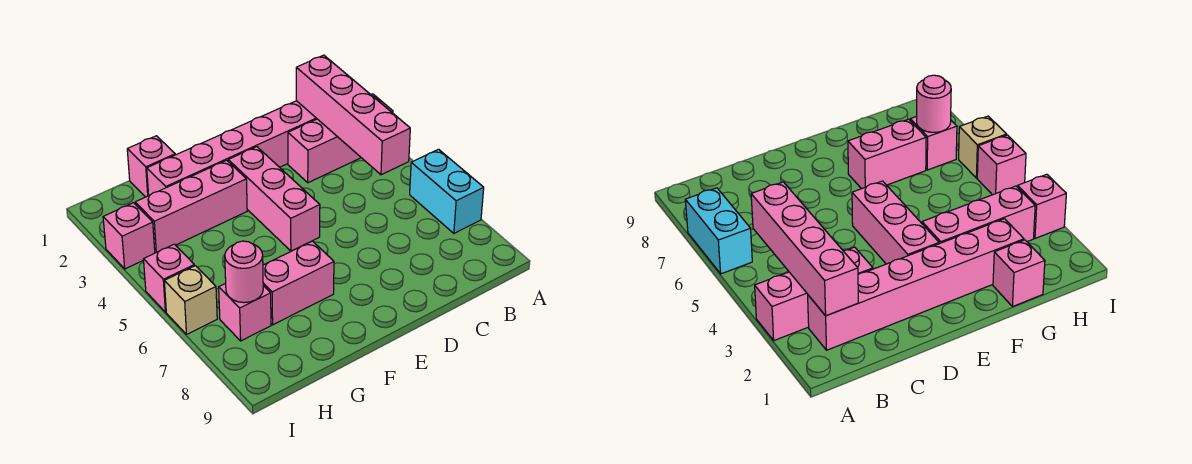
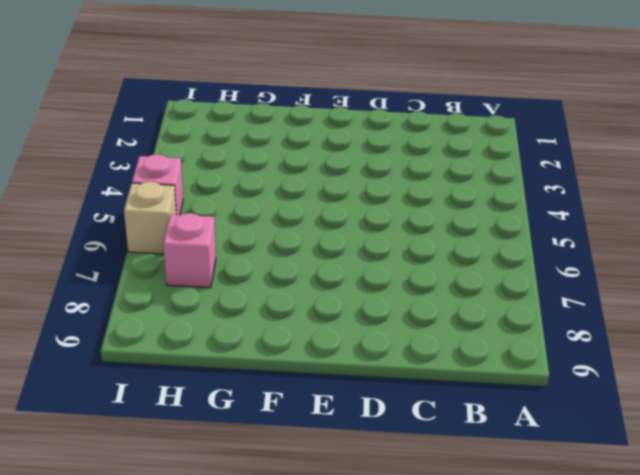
none -> pink 1x3 brick [288,94,393,183]
none -> cyan 1x2 brick [410,149,484,233]
none -> pink 1x6 brick [147,101,317,196]

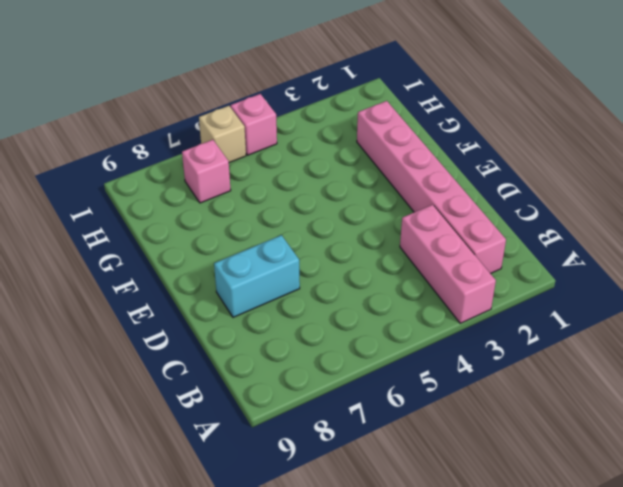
cyan 1x2 brick [214,235,300,317] -> cyan 1x2 brick moved to [410,149,484,233]
none -> pink 1x3 brick [228,147,320,251]
none -> pink 1x3 brick [135,160,247,253]
none -> pink 1x2 brick [263,241,334,325]

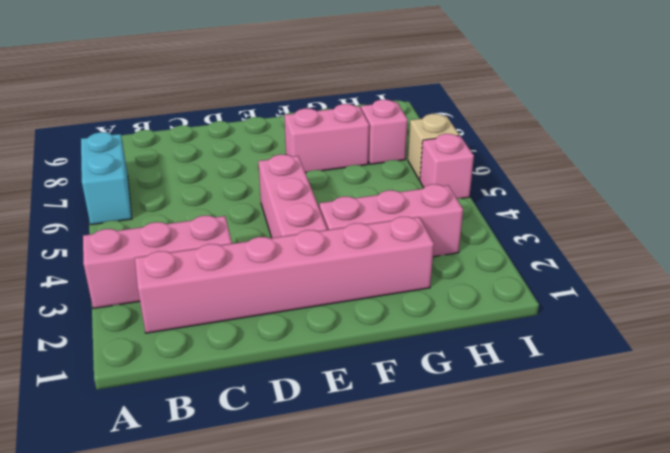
none -> pink 1x1 brick [127,136,175,197]
none -> pink 1x1 brick [103,203,155,269]
none -> pink 1x4 brick [296,55,410,175]

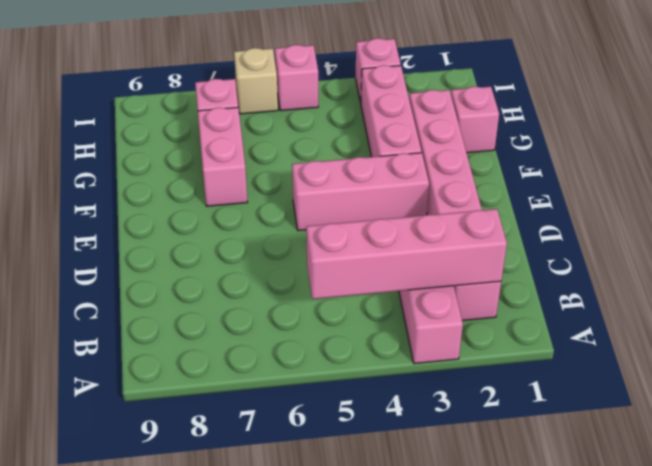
none -> cyan 1x2 brick [410,149,484,233]
none -> pink 1x1 round brick [225,241,263,303]

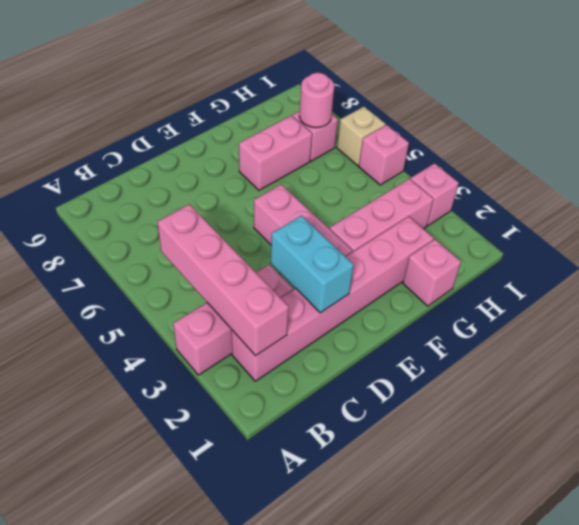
cyan 1x2 brick [271,216,354,313] -> cyan 1x2 brick moved to [410,149,484,233]

